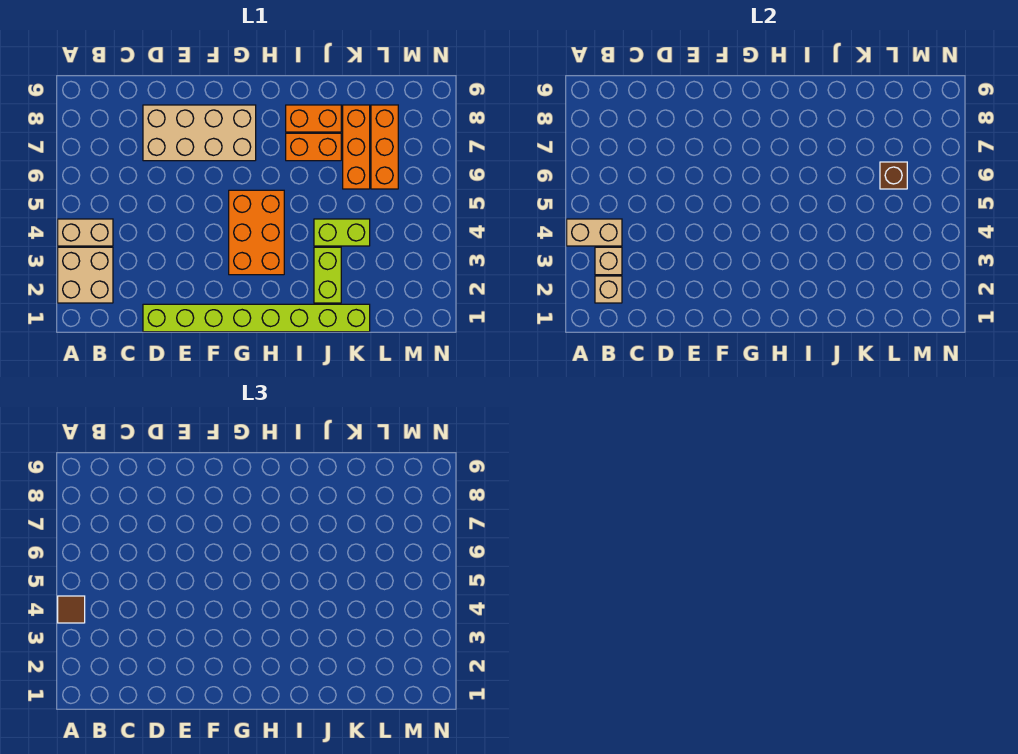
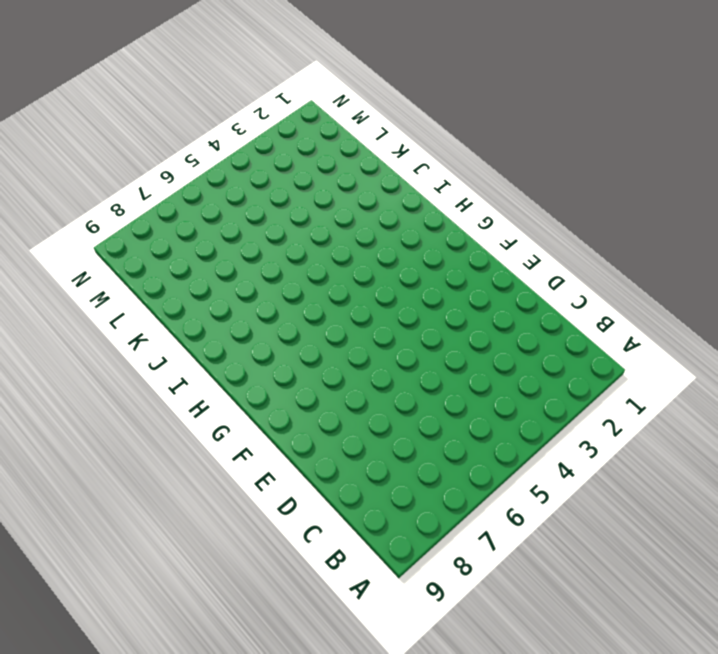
none -> tan 2x2 brick [58,247,113,303]
none -> tan 1x2 brick [58,219,113,246]
none -> lime 1x8 brick [143,304,370,332]

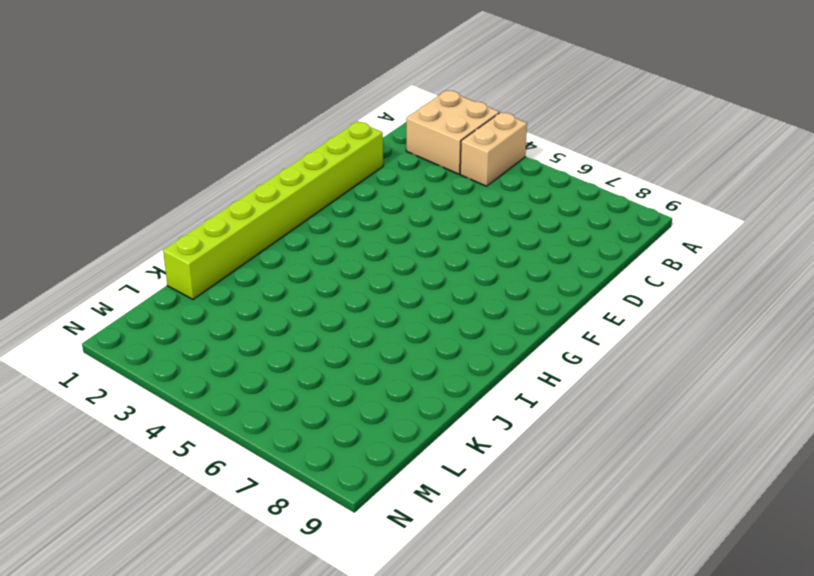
none -> tan 2x4 brick [143,105,256,161]
none -> orange 2x3 brick [229,190,284,275]
none -> orange 1x2 brick [286,133,341,161]

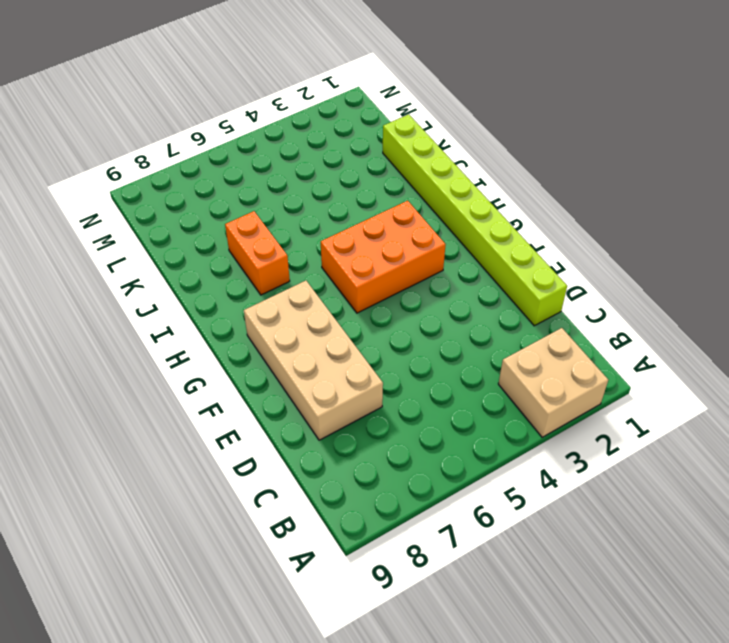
none -> tan 1x2 brick [58,219,113,246]
none -> orange 1x2 brick [286,105,341,132]
none -> lime 1x2 brick [314,247,341,303]

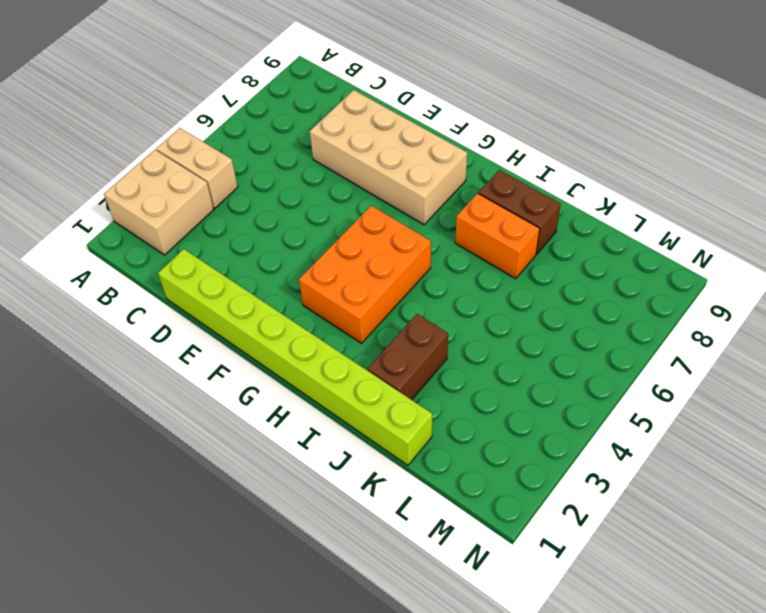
brown 1x2 brick [479,170,561,254] -> orange 1x2 brick [286,105,341,132]
brown 1x2 brick [368,314,448,400] -> lime 1x2 brick [314,247,341,303]
none -> lime 1x2 brick [314,219,370,246]
none -> orange 1x3 brick [343,105,370,189]
none -> orange 1x3 brick [371,105,398,189]

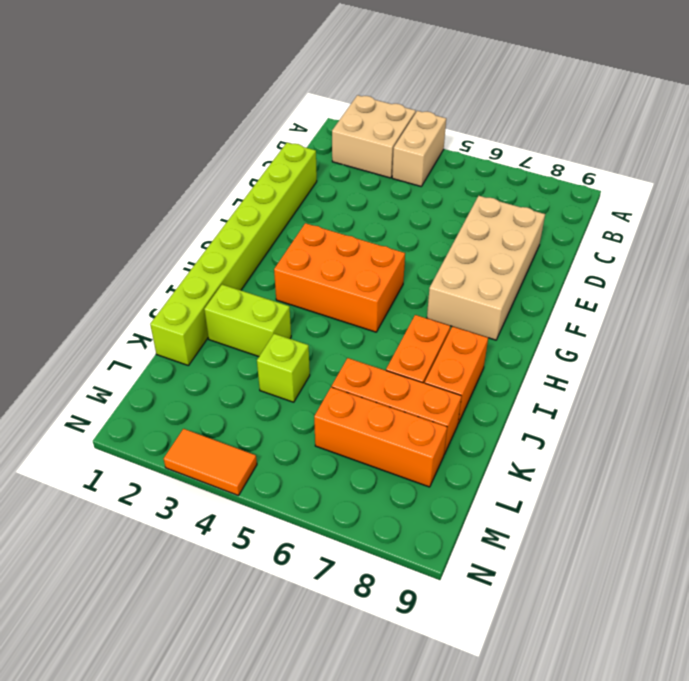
lime 1x1 brick [257,334,310,402] -> lime 1x2 brick [314,219,370,246]
orange 1x2 tile [164,429,257,496] -> none
none -> tan 1x2 brick [567,219,622,246]
none -> tan 1x1 brick [595,276,622,303]
none -> tan 1x1 brick [595,247,622,275]

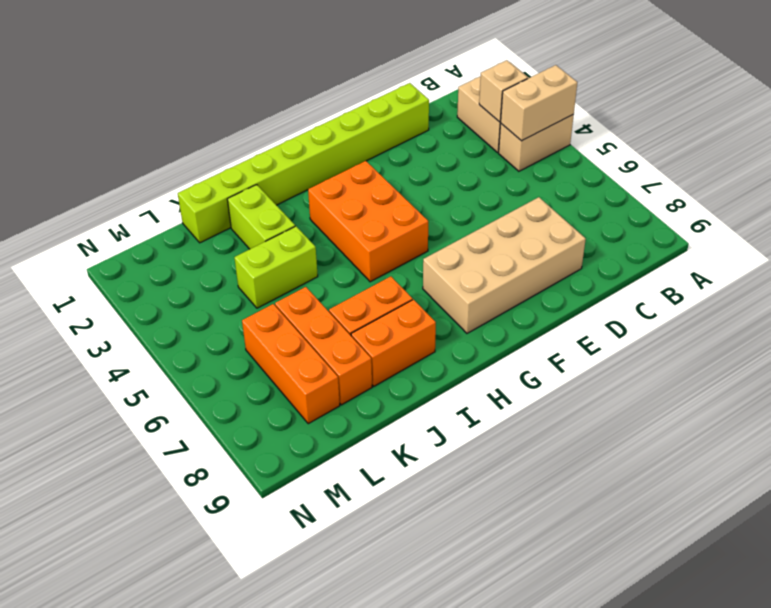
none -> tan 1x1 brick [595,276,622,303]
none -> brown 1x1 brick [880,162,907,189]
none -> brown 1x1 tile [58,596,85,623]

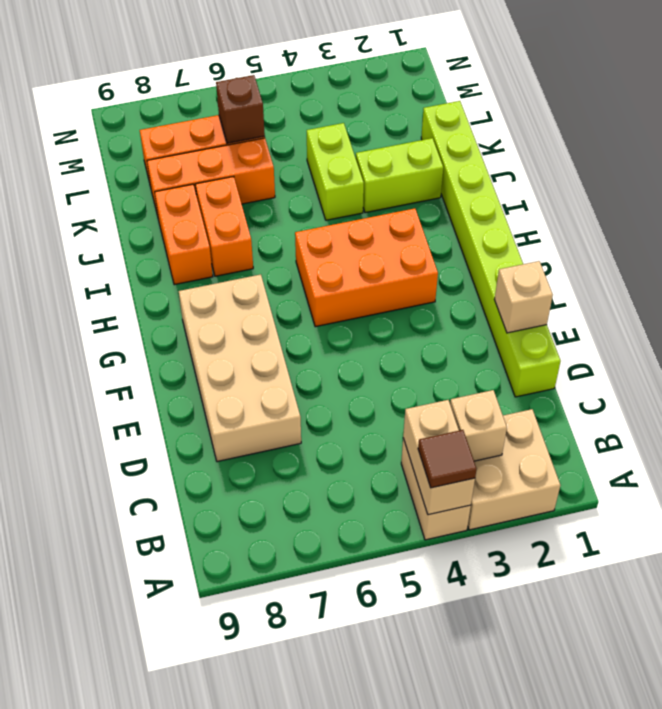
tan 1x1 brick [494,261,553,333] -> tan 1x1 brick moved to [595,276,622,303]

